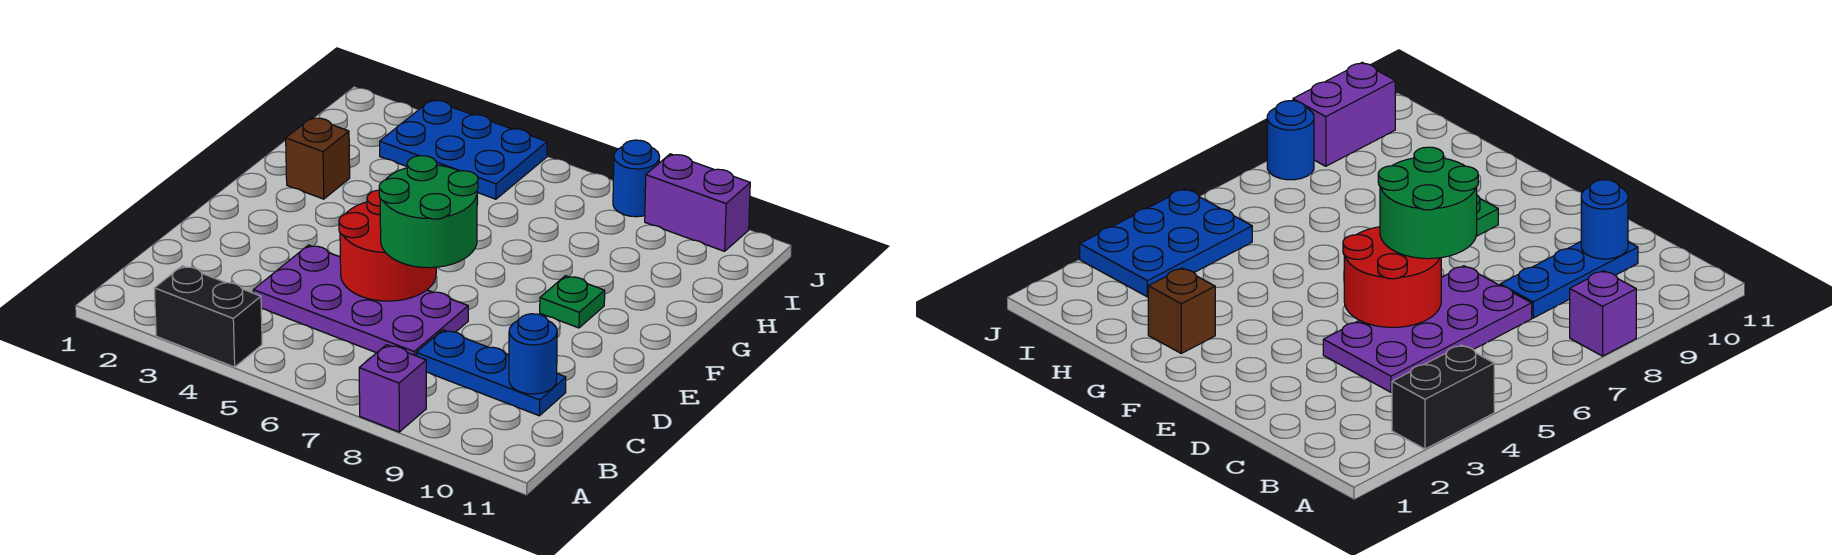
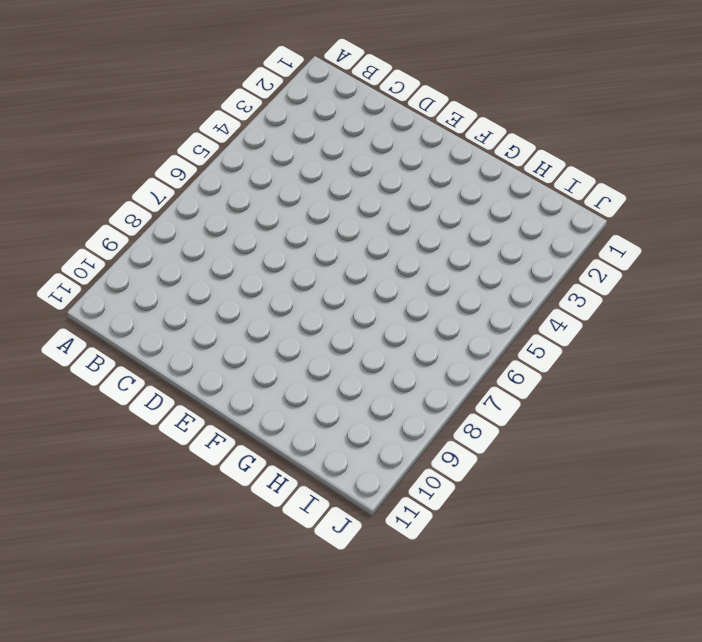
none -> black 1x2 brick [154,266,262,367]
none -> purple 1x1 brick [359,345,426,432]
none -> purple 2x4 plate [253,245,468,356]

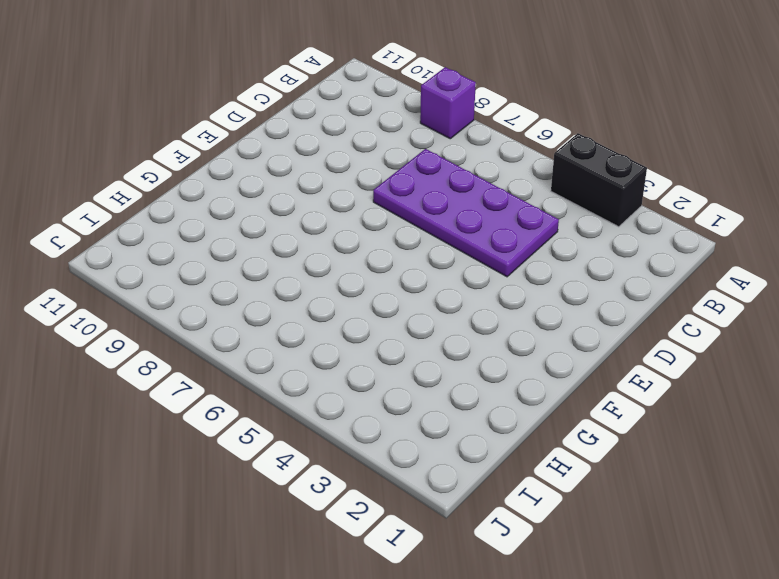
none -> blue 1x3 plate [416,330,566,416]
none -> green 1x1 plate [540,276,605,328]
none -> brown 1x1 brick [286,118,350,199]

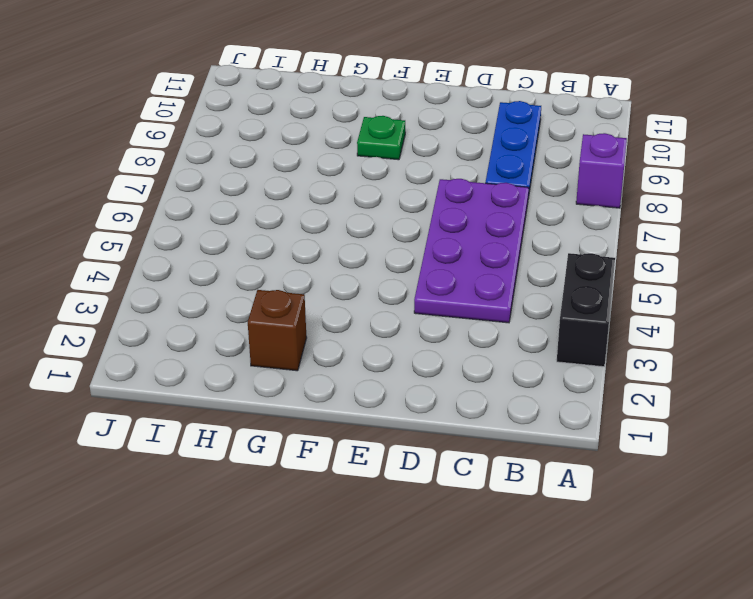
none -> blue 2x3 plate [380,100,547,199]
none -> blue 1x1 round brick [613,140,660,217]
none -> purple 1x2 brick [645,154,750,251]

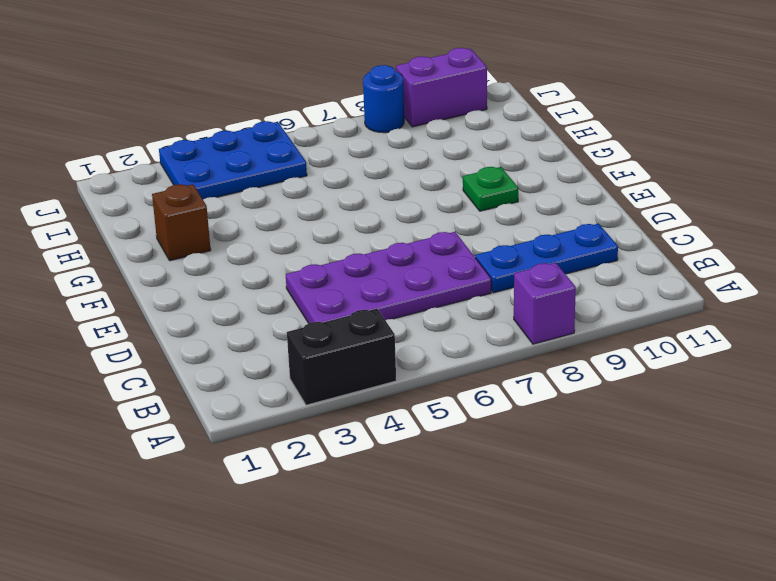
none -> blue 1x1 round brick [509,314,557,394]
none -> red 2x2 round brick [339,190,436,301]
none -> green 2x2 round brick [379,156,478,268]

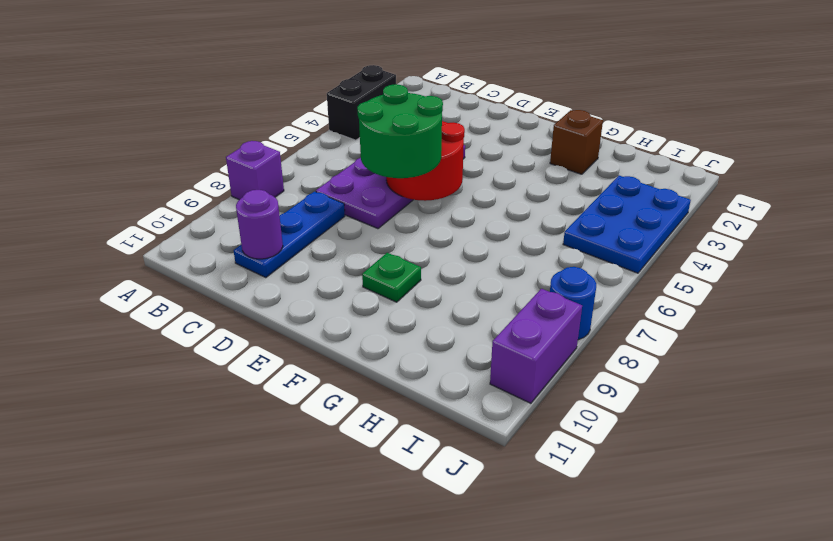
purple 1x1 round brick [236,190,283,259] -> blue 1x1 round brick [509,314,557,394]

